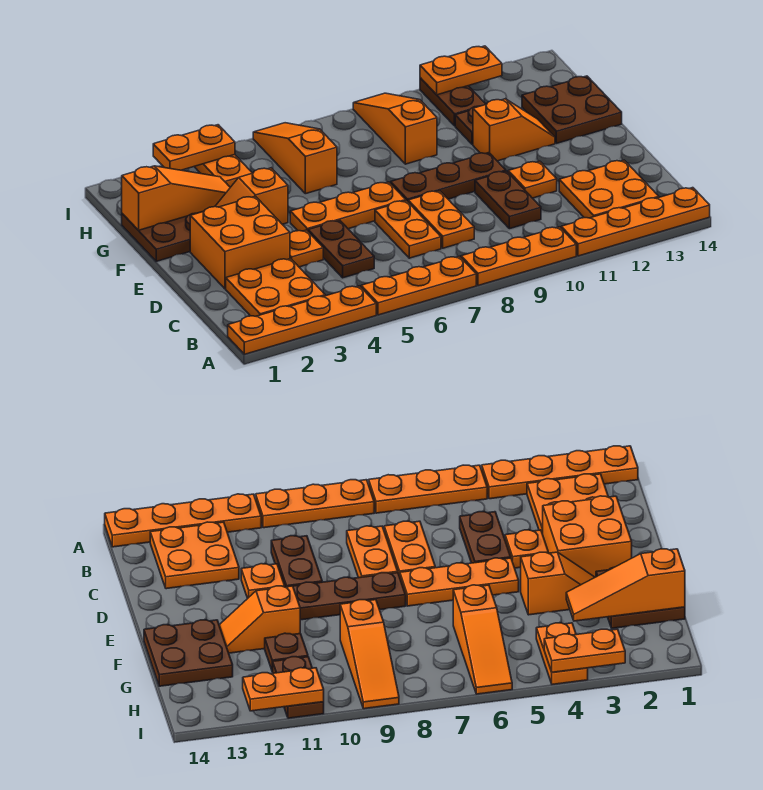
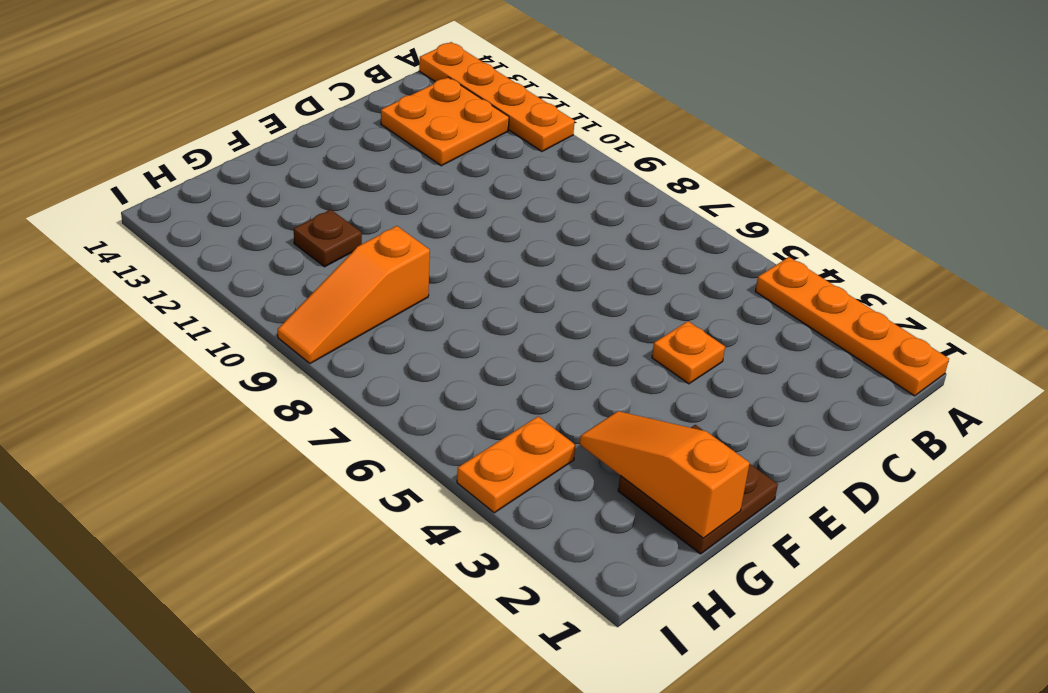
none -> orange 1x3 plate [361,256,476,315]
none -> orange 1x3 plate [461,227,576,286]
none -> orange 2x2 plate [226,259,325,316]

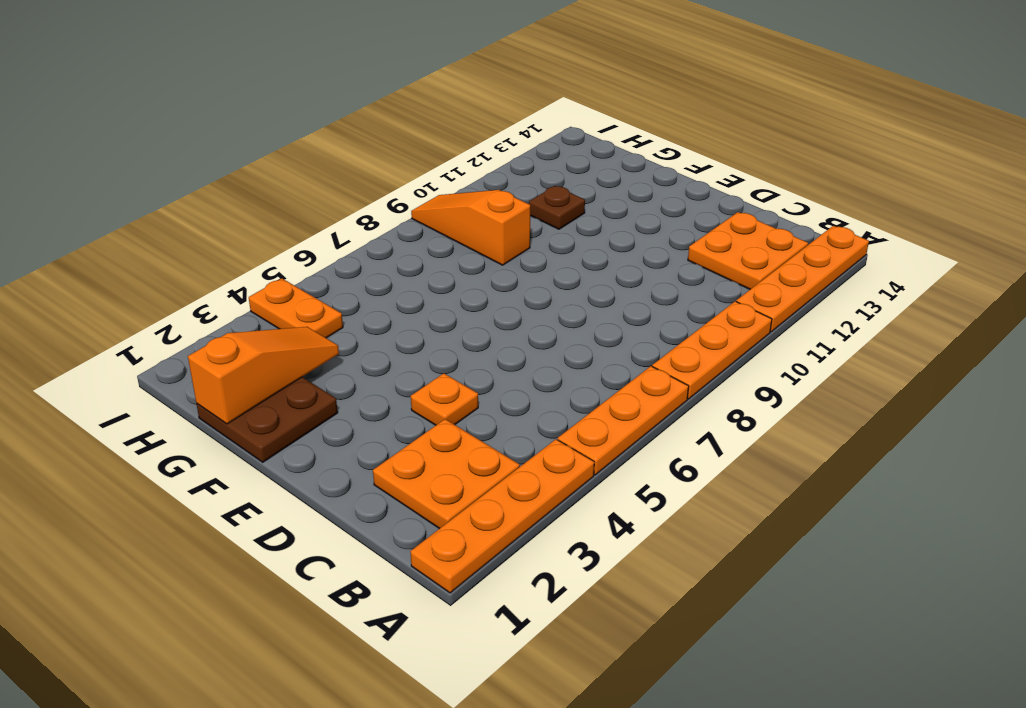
none -> brown 1x2 plate [308,220,374,278]
none -> orange 1x2 plate [375,201,441,258]
none -> orange 1x2 plate [408,191,474,248]

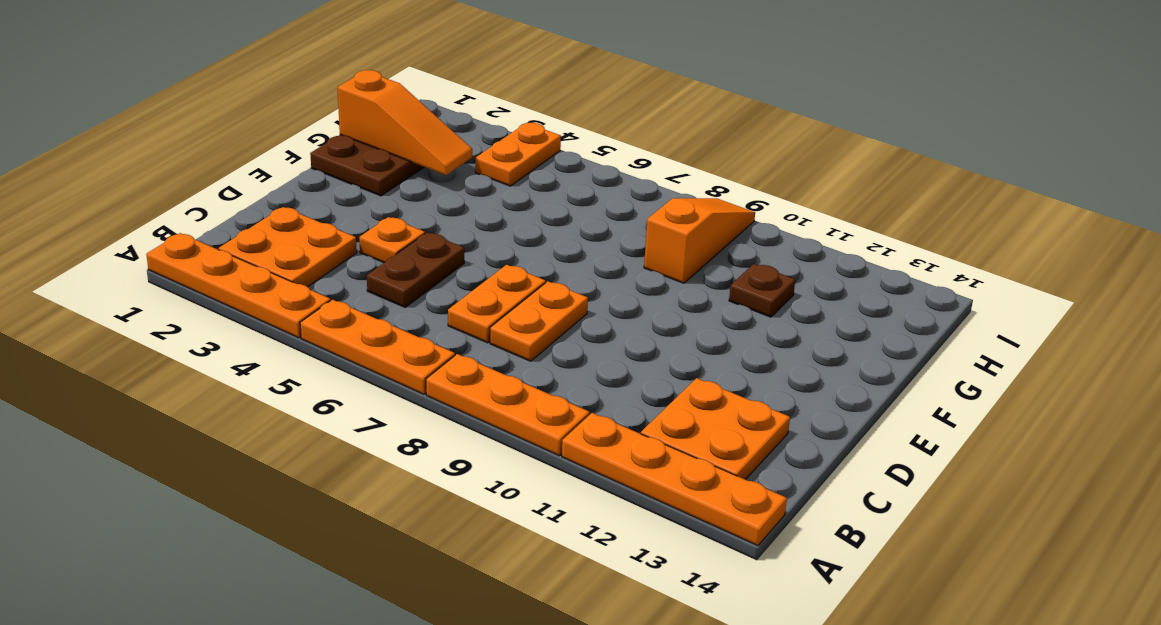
none -> brown 1x2 plate [475,171,541,229]
none -> orange 2x2 brick [190,196,290,289]
none -> orange 1x1 plate [508,161,557,198]

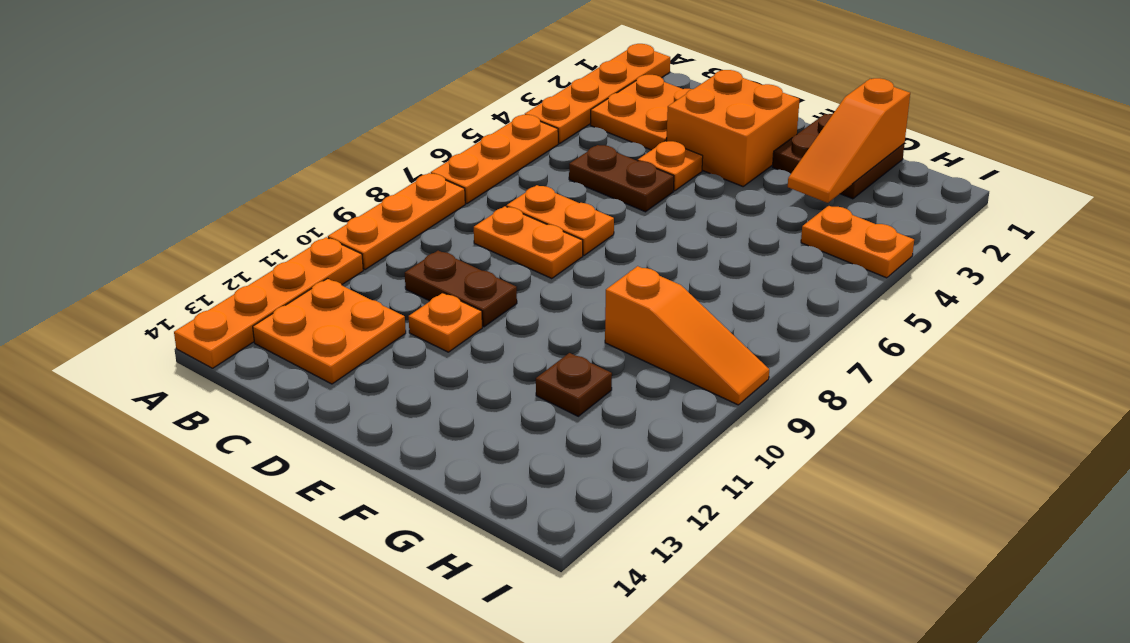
none -> orange 1x3 plate [290,182,406,231]
none -> brown 1x3 plate [391,153,506,201]
none -> orange 1x2 slope [215,168,288,224]

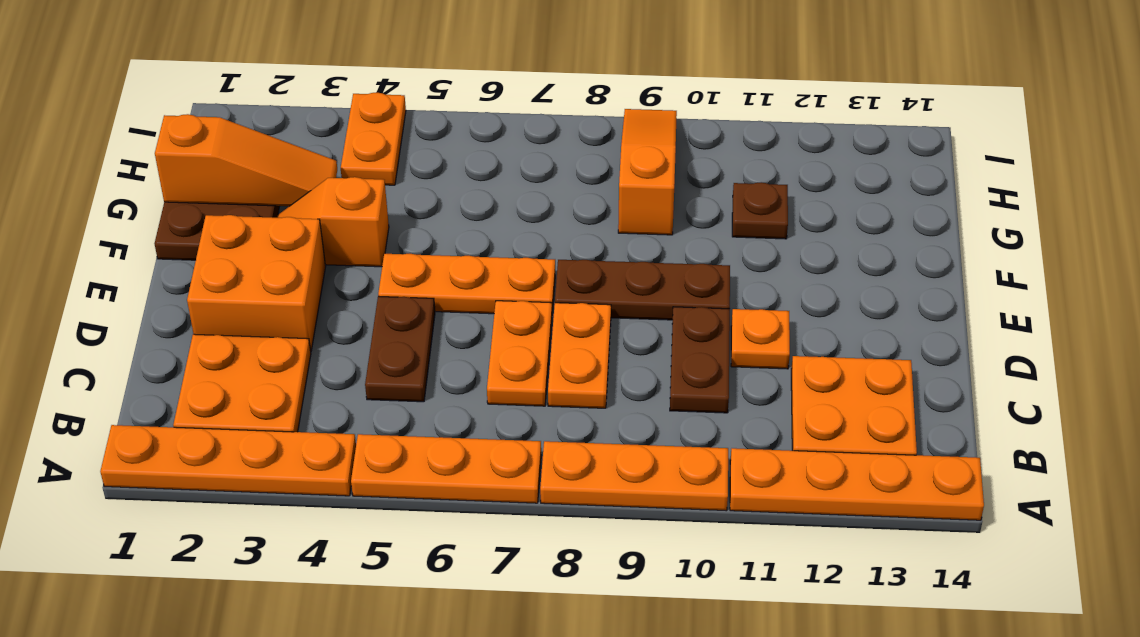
none -> orange 1x1 plate [290,230,323,267]
none -> orange 1x2 slope [473,99,555,161]
none -> brown 2x2 plate [522,76,622,143]

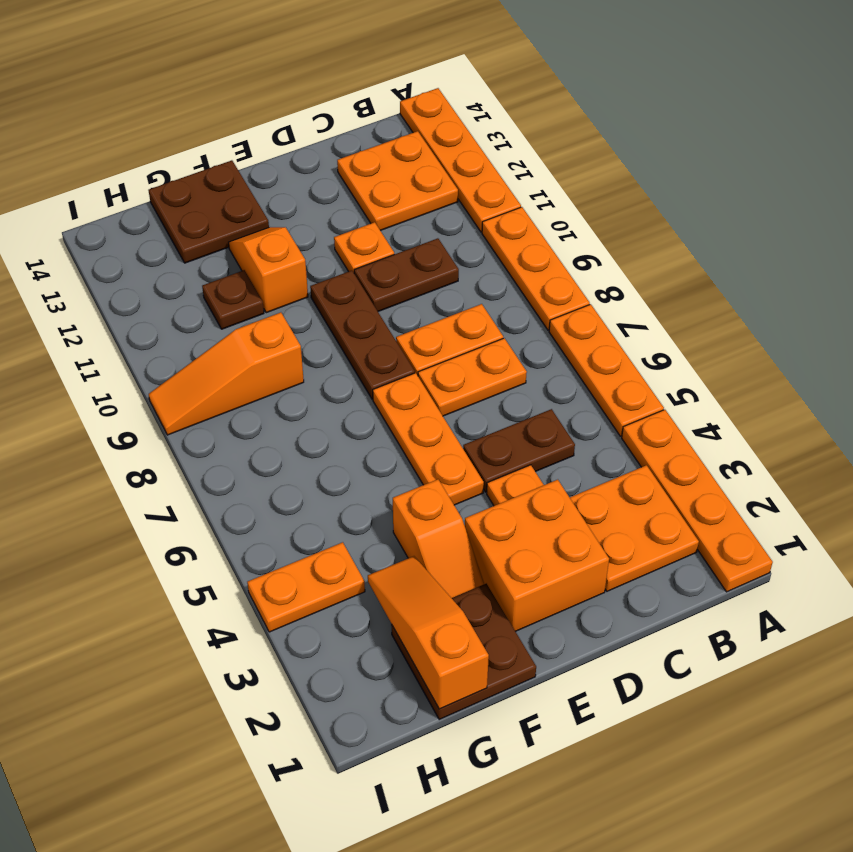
none -> orange 1x3 slope [253,123,337,194]
none -> brown 1x2 plate [420,78,486,126]
none -> orange 1x2 plate [153,125,235,170]

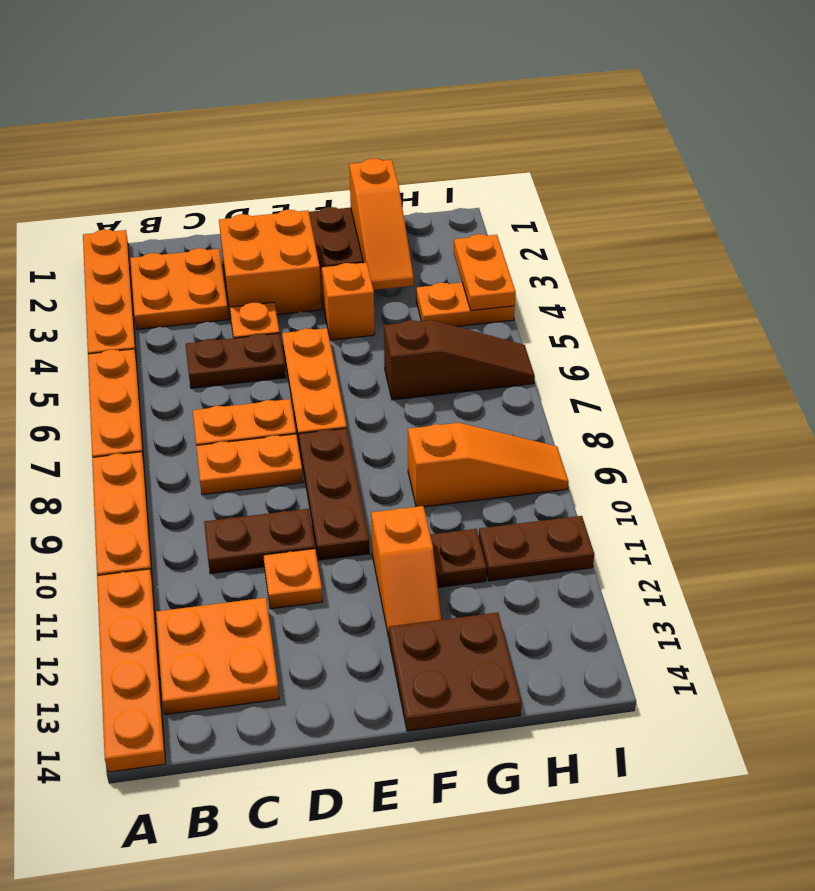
brown 1x3 slope [384,320,535,400] -> orange 1x3 slope [253,123,337,194]
none -> orange 1x2 plate [420,46,502,95]

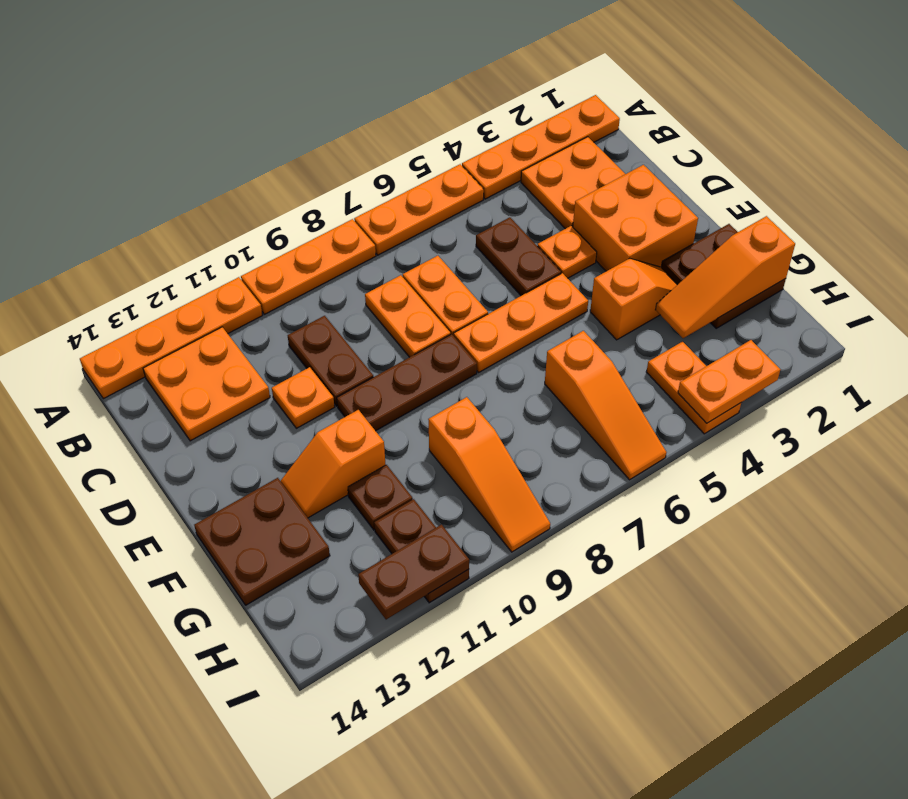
brown 1x2 plate [358,525,469,619] -> orange 1x2 plate [420,46,502,95]

